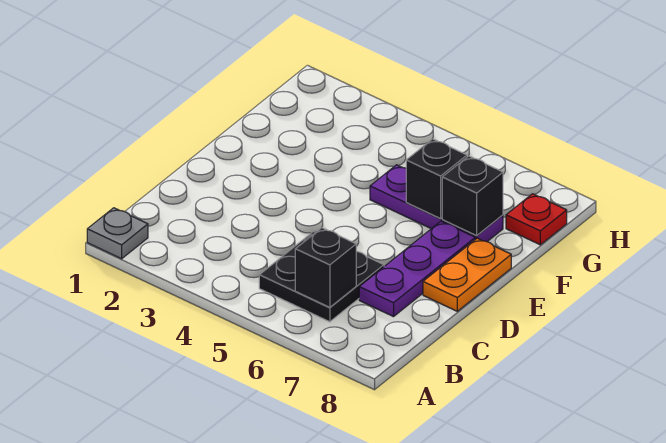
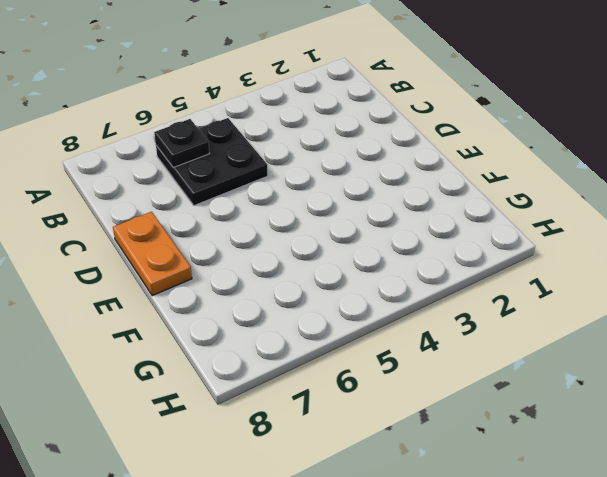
black 1x1 plate [154,119,210,167] -> black 1x1 brick [295,228,356,307]
none -> grey 1x1 plate [87,208,148,259]
none -> purple 1x3 plate [359,221,475,317]

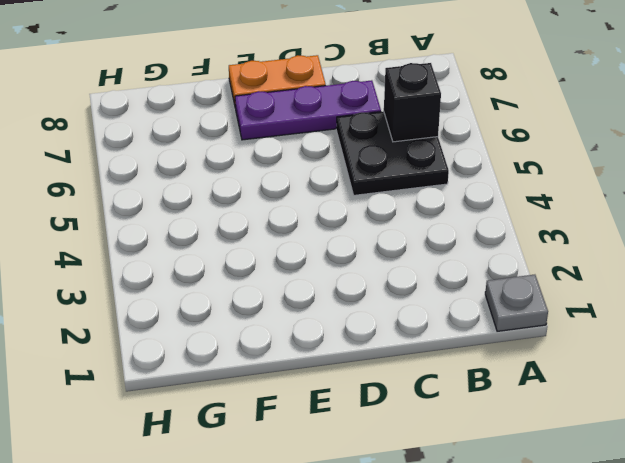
none -> purple 1x3 plate [370,165,503,242]
none -> red 1x1 plate [506,194,567,245]

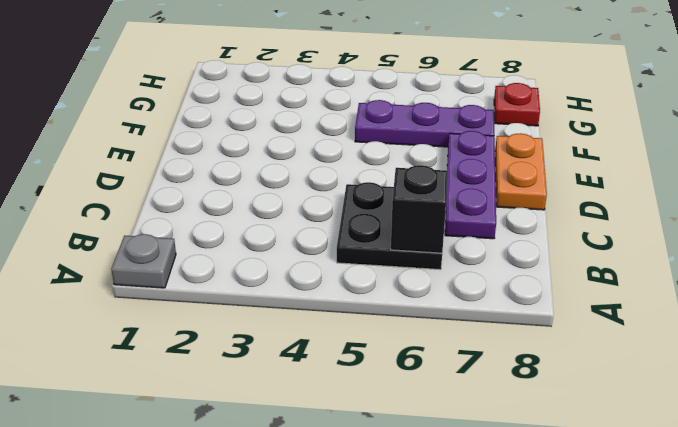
none -> black 1x1 brick [406,139,467,219]
none -> black 1x1 brick [442,156,503,236]

